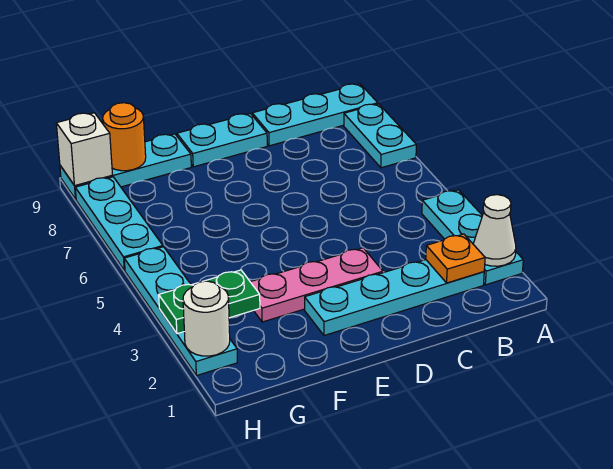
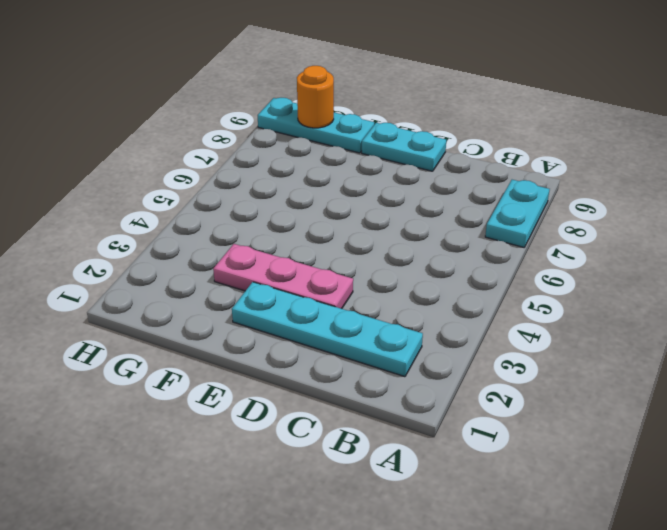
none -> cyan 1x3 plate [422,190,523,285]
none -> cyan 1x3 plate [252,84,378,146]
none -> cyan 1x4 plate [124,247,237,376]

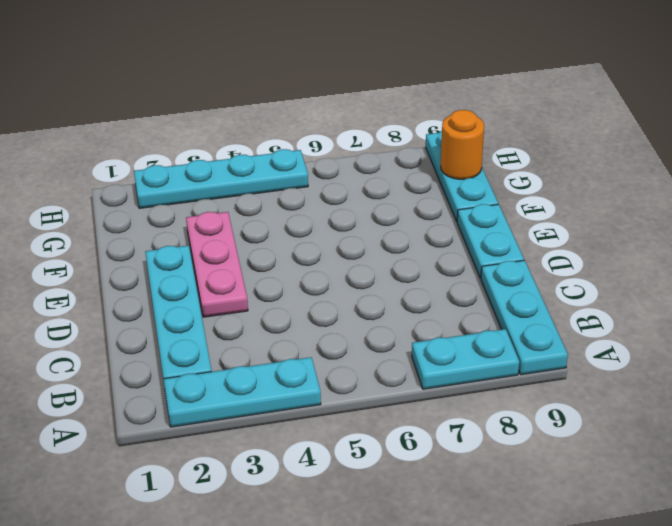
none -> cyan 1x3 plate [75,177,163,271]
none -> white 1x1 cone [473,195,516,266]
none -> orange 1x1 plate [426,234,485,283]

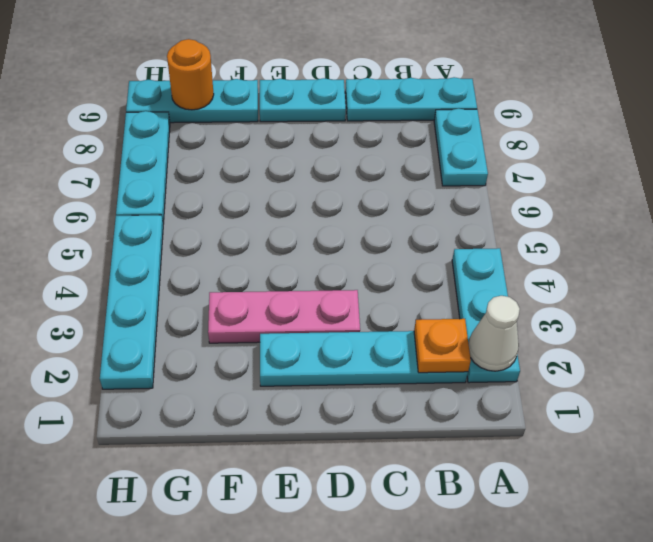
none -> green 1x2 plate [159,270,260,334]
none -> white 1x1 round brick [183,281,230,356]
none -> white 1x1 brick [56,113,112,186]

